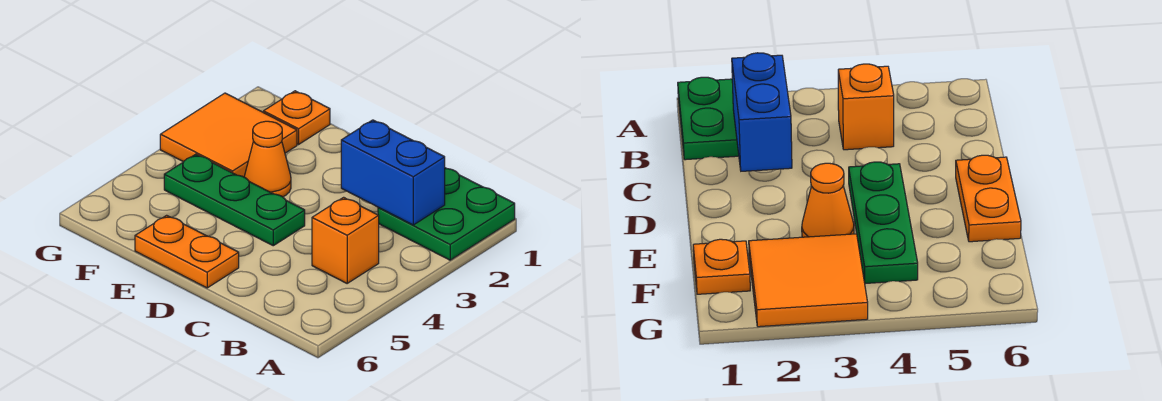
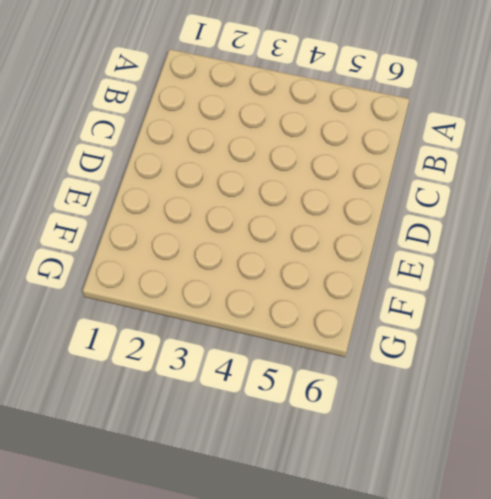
none -> green 2x2 plate [378,168,515,260]
none -> orange 1x1 brick [312,197,379,283]

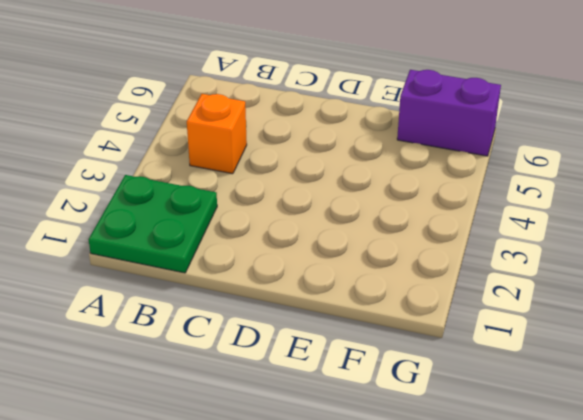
purple 1x2 brick [397,70,501,156] -> none
none -> green 1x3 plate [164,154,305,246]
none -> orange 1x2 plate [135,215,239,288]

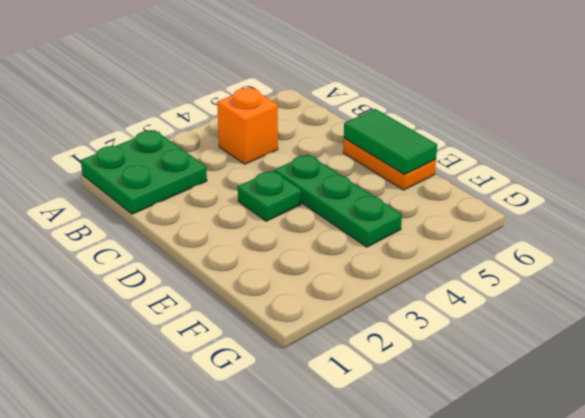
green 1x1 plate [238,171,301,221] -> none
green 1x2 tile [344,109,437,174] -> none
none -> orange 1x1 cone [244,121,291,197]
none -> orange 1x1 plate [264,91,330,144]

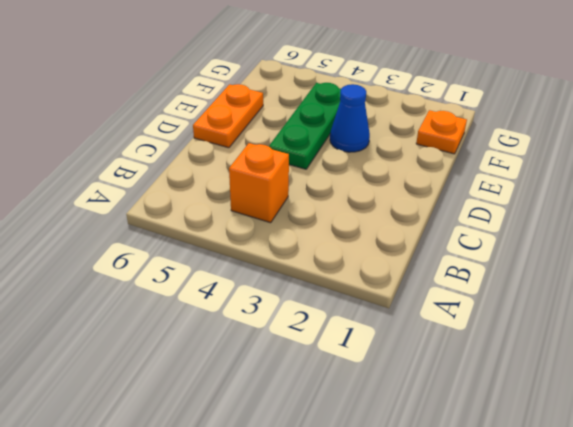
blue 1x1 cone [330,84,370,152] -> orange 1x1 cone [244,121,291,197]
none -> green 2x2 plate [378,168,515,260]
none -> orange 2x2 tile [160,93,297,177]

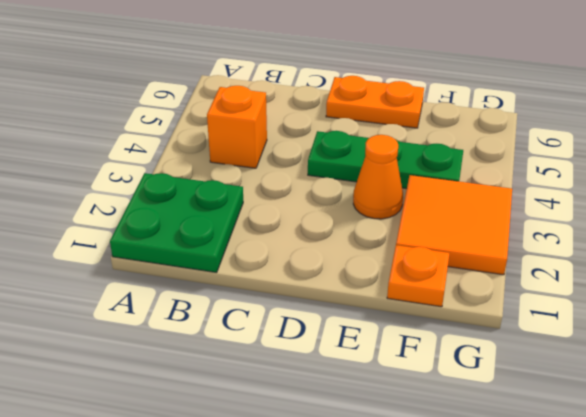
none -> blue 1x2 brick [341,120,445,225]

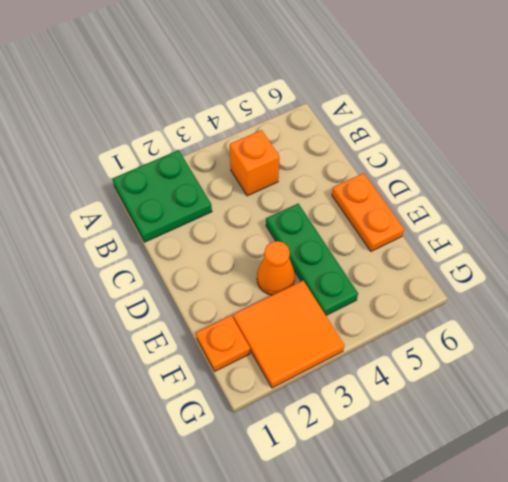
none -> blue 1x2 brick [341,120,445,225]

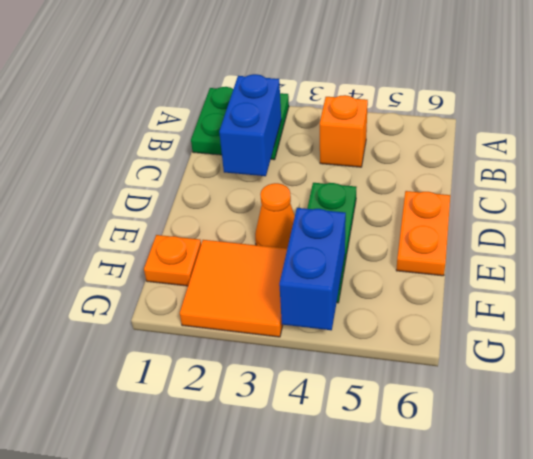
blue 1x2 brick [279,208,346,330] -> none

